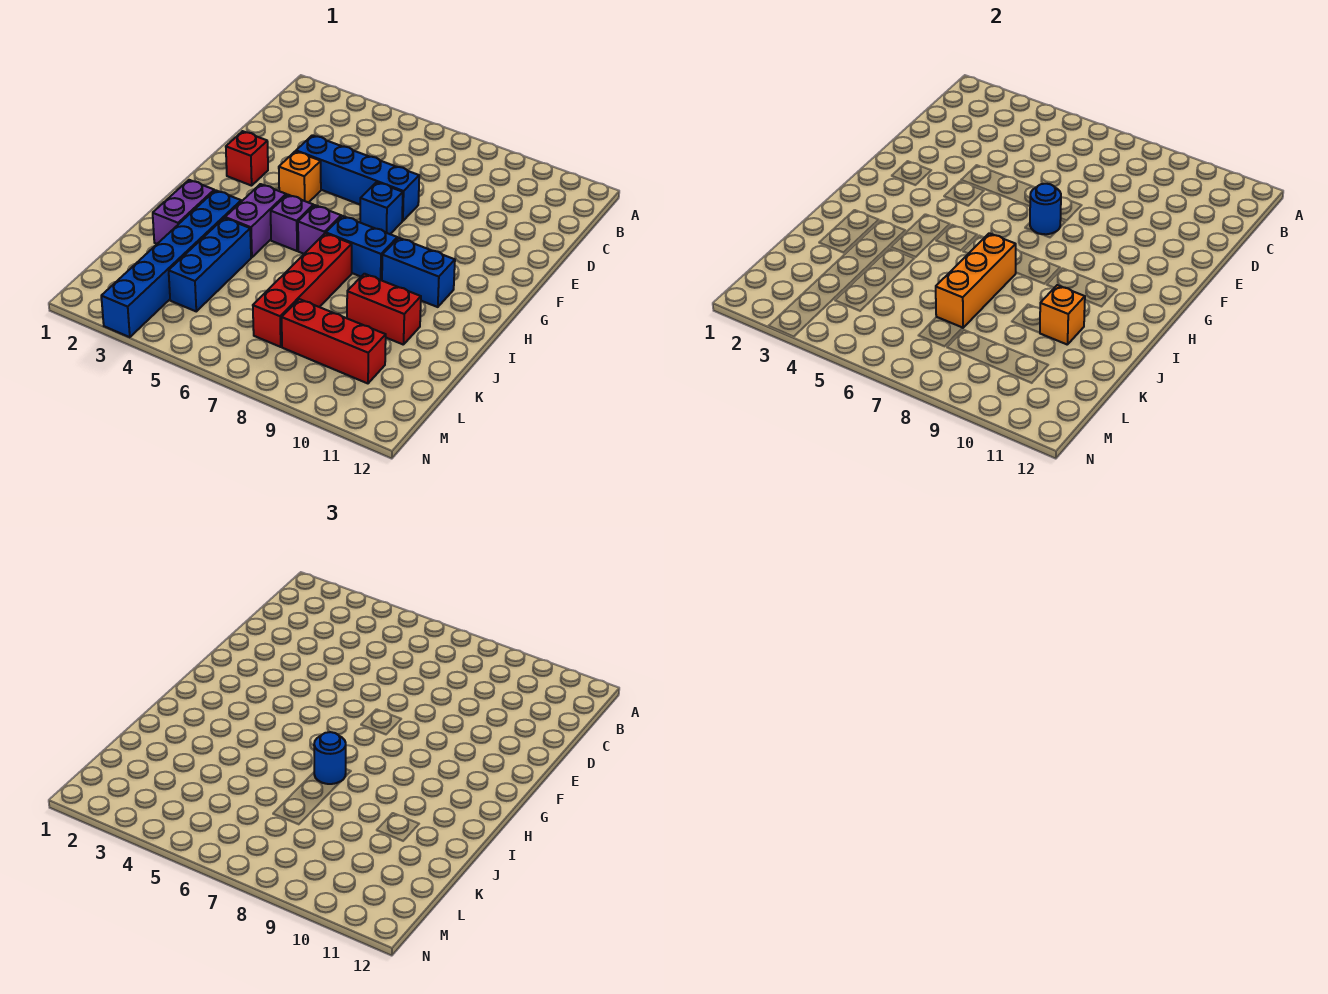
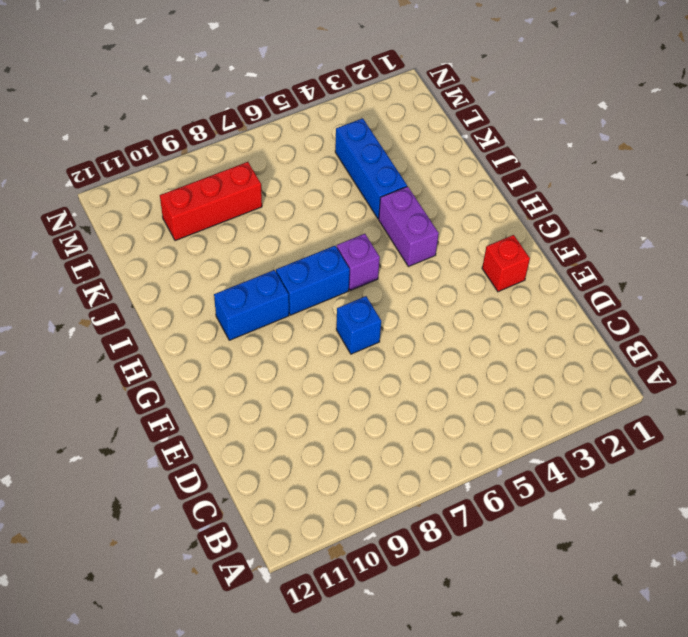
none -> blue 1x4 brick [296,135,419,221]
none -> orange 1x1 brick [279,151,321,203]
none -> purple 1x1 brick [271,195,313,251]

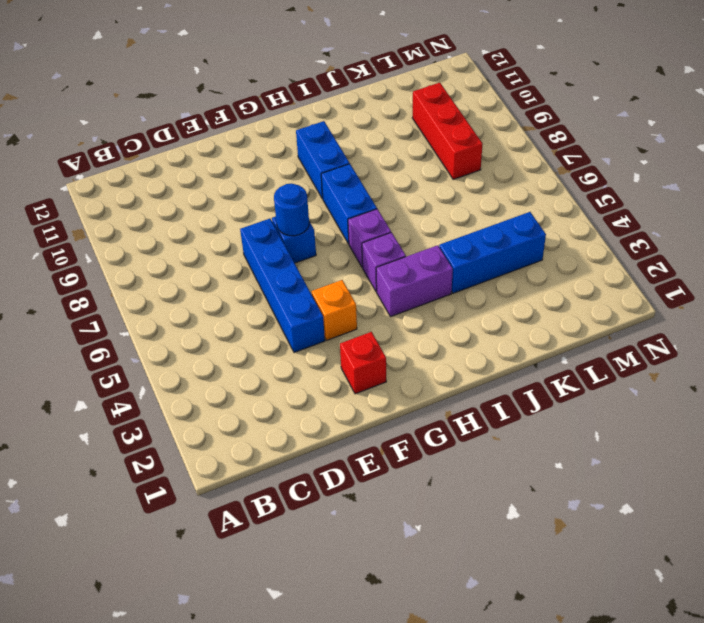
none -> purple 1x2 brick [153,180,214,244]
none -> blue 1x6 brick [101,190,241,337]
none -> red 1x4 brick [253,233,352,347]

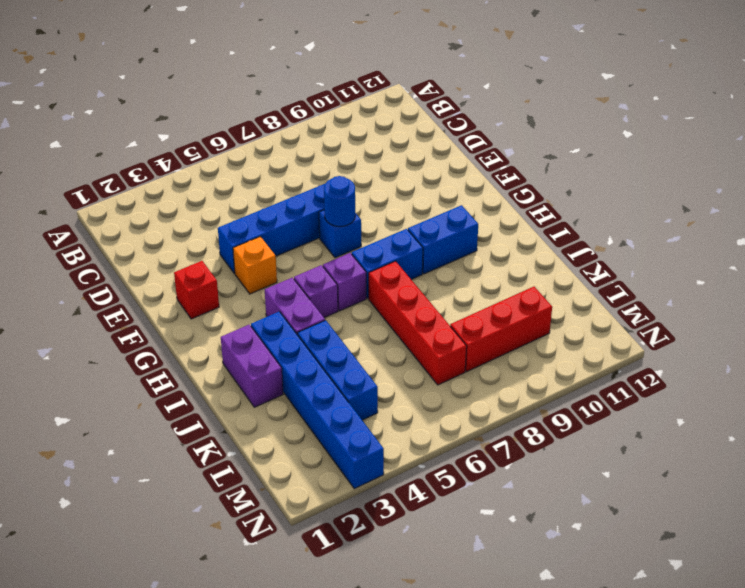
none -> red 1x2 brick [347,274,421,345]
none -> orange 1x3 brick [936,233,1016,328]
none -> orange 1x1 brick [1040,285,1085,345]

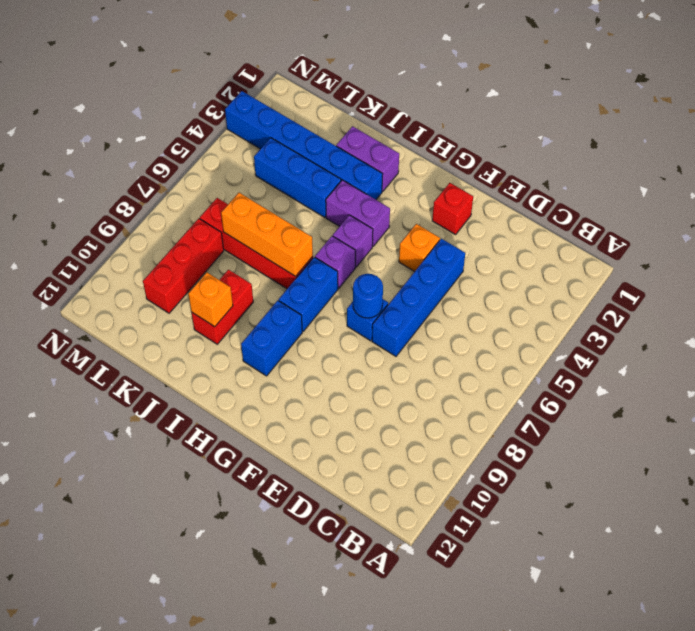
none -> blue 1x1 round brick [314,732,346,784]

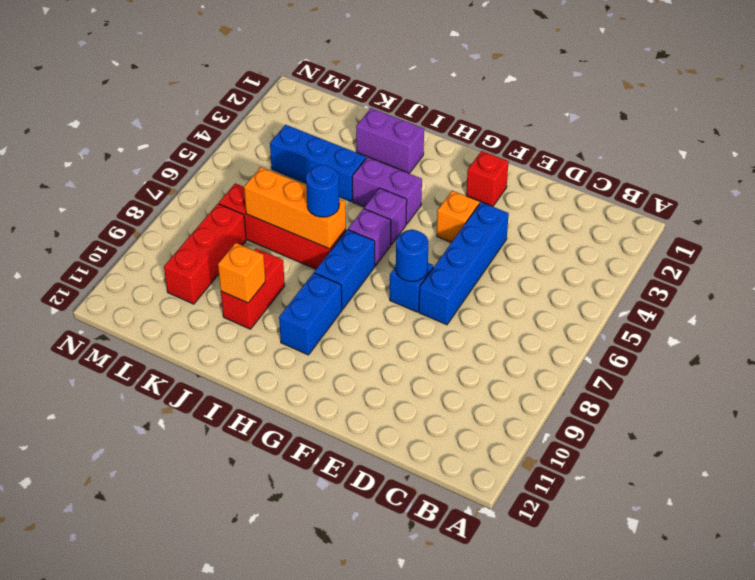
none -> blue 1x6 brick [101,190,241,337]

